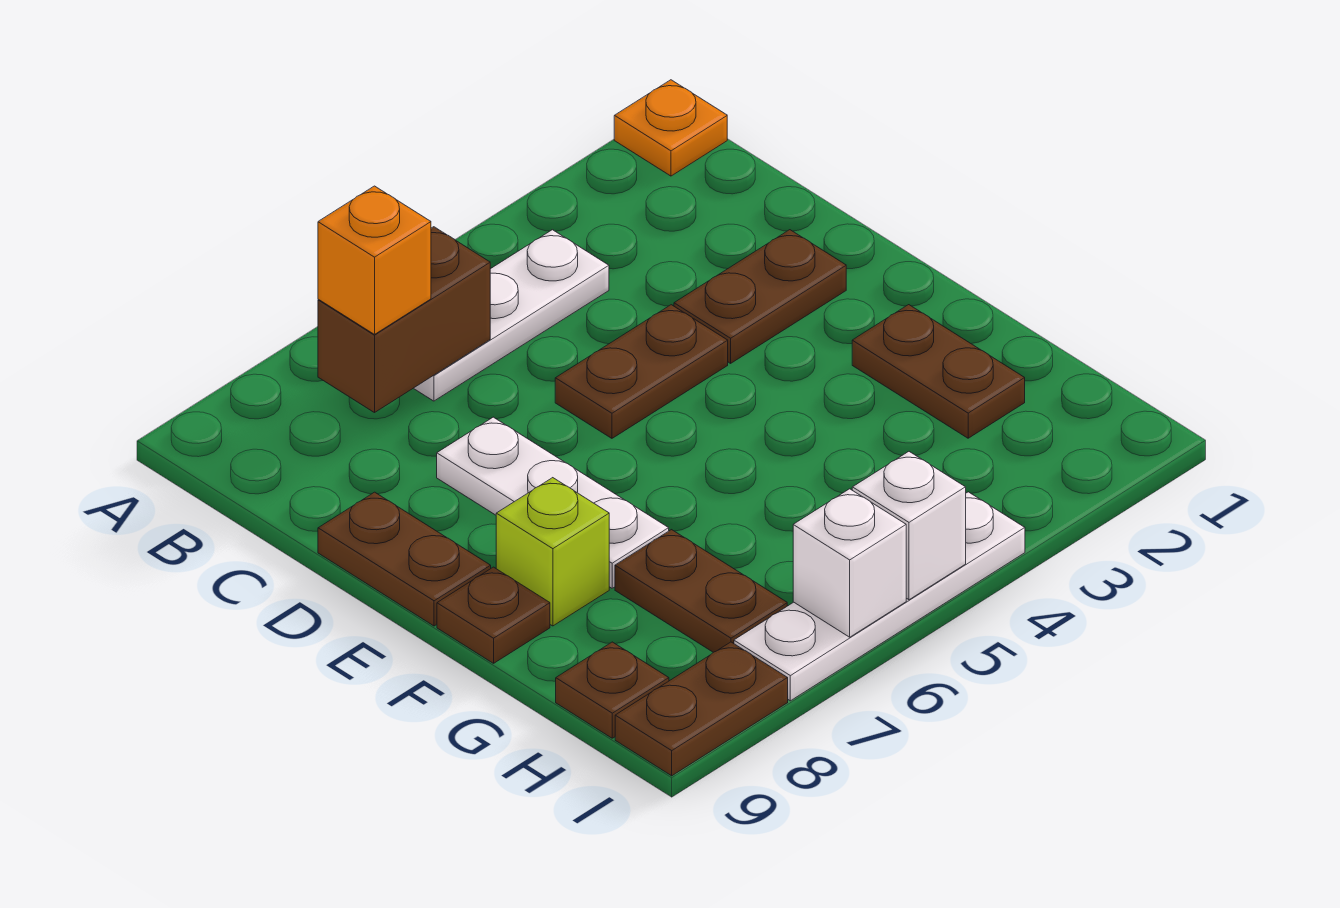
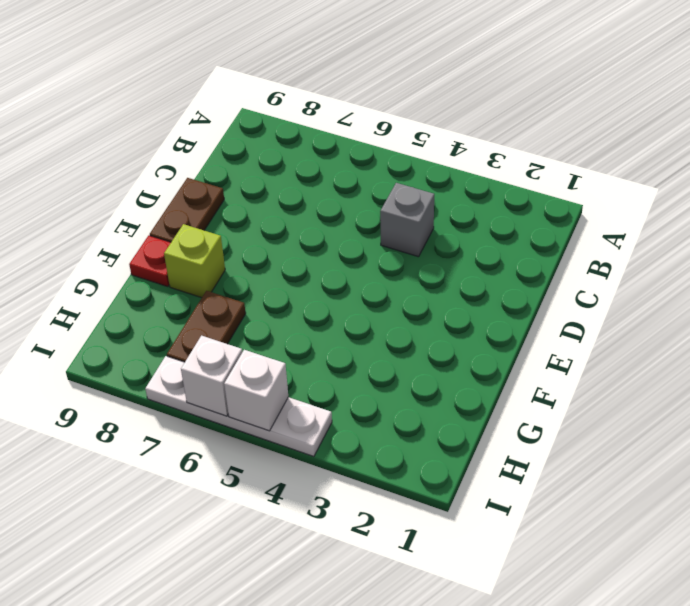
grey 1x1 brick [380,183,434,257] -> none
red 1x1 plate [129,236,171,287] -> brown 1x1 plate [437,567,550,663]
none -> orange 1x1 plate [614,80,727,176]
none -> white 1x3 plate [414,230,609,401]
none -> brown 1x2 plate [674,230,846,363]

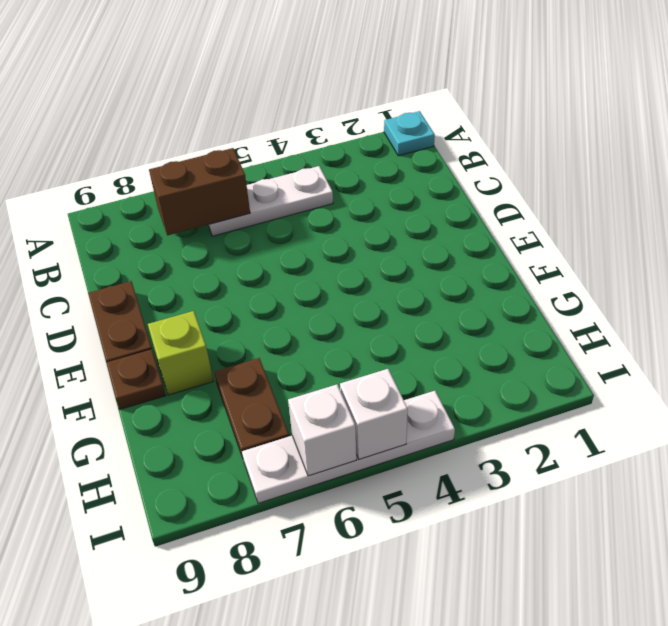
cyan 1x1 plate [384,111,435,156] -> orange 1x1 plate [614,80,727,176]
none -> brown 1x2 plate [674,230,846,363]
none -> brown 1x2 plate [555,305,728,438]
none -> white 1x3 plate [437,417,669,588]

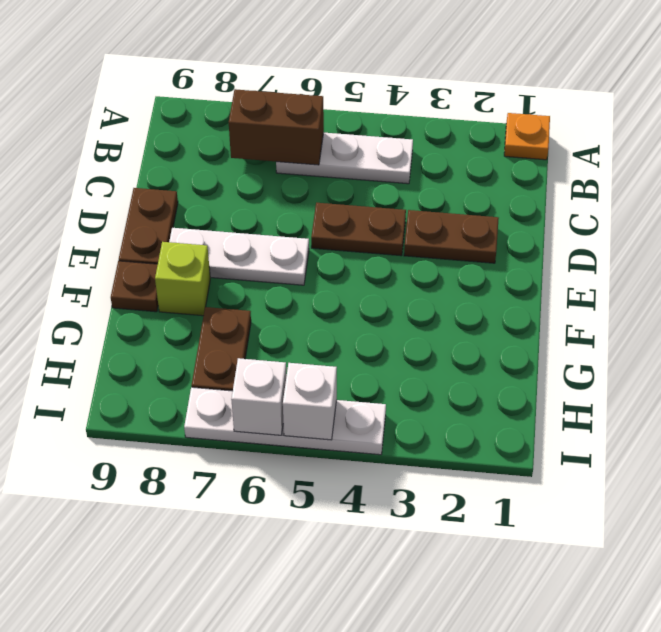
white 1x3 plate [169,228,309,285] -> white 1x3 plate turned to [437,417,669,588]
none -> brown 1x2 plate [852,305,1025,438]
none -> brown 1x1 plate [556,642,669,738]
none -> brown 1x2 plate [615,642,788,776]

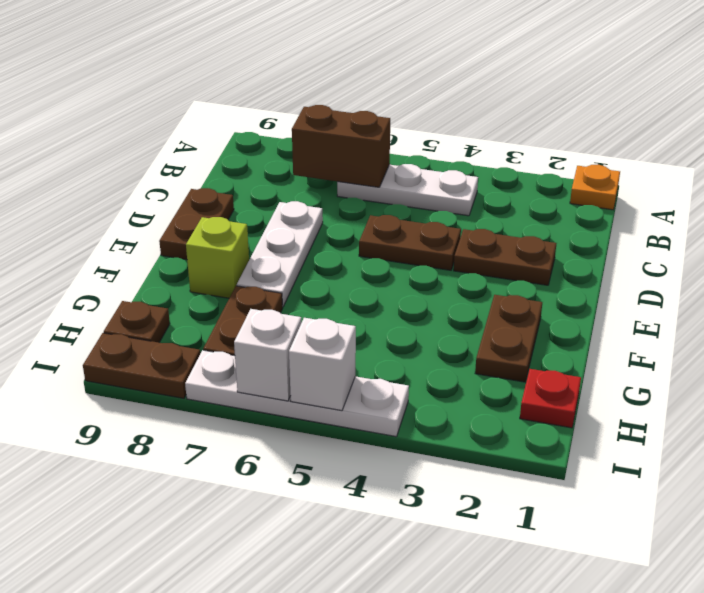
red 1x1 plate [520,369,581,428] -> none
none -> brown 1x1 plate [437,567,550,663]
none -> orange 1x1 brick [318,186,431,334]

